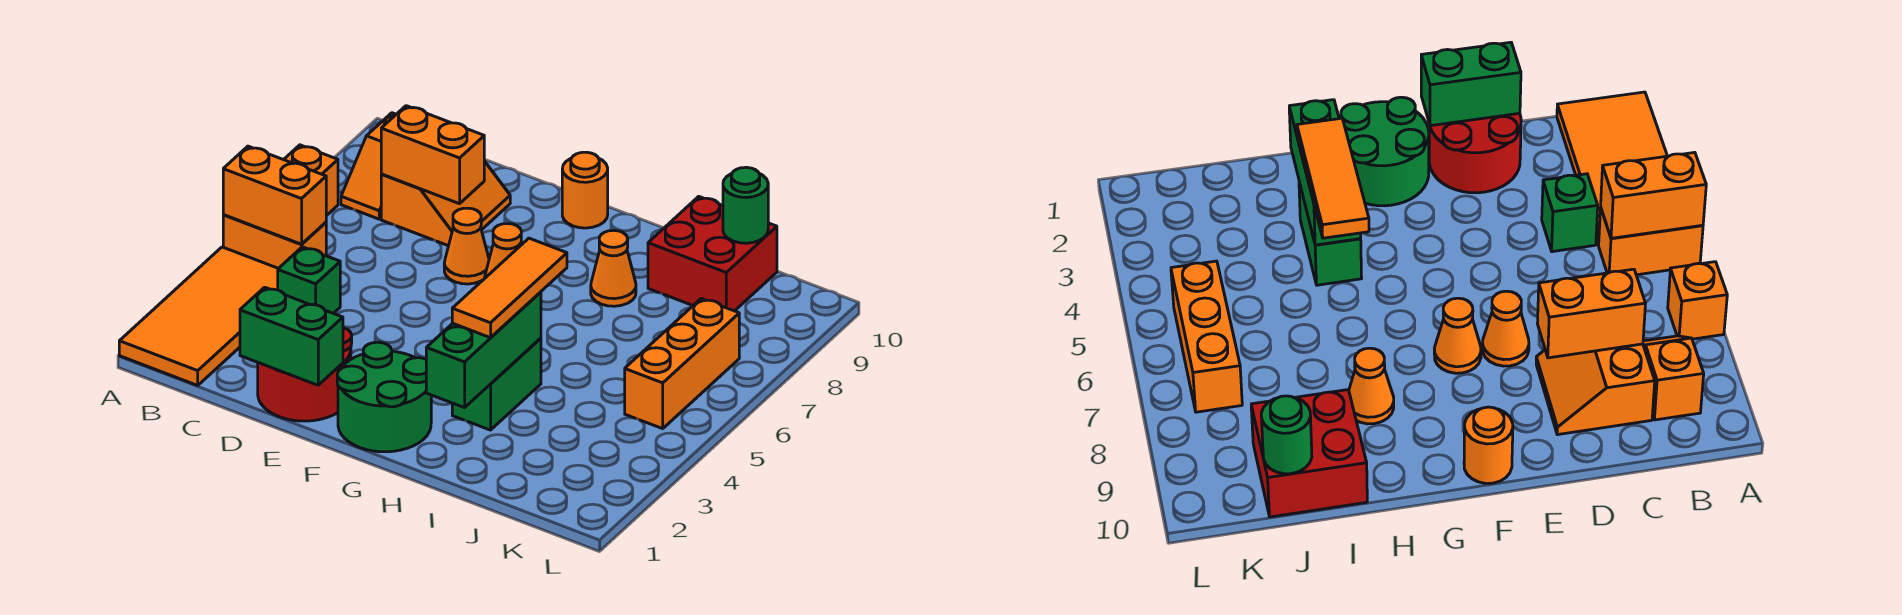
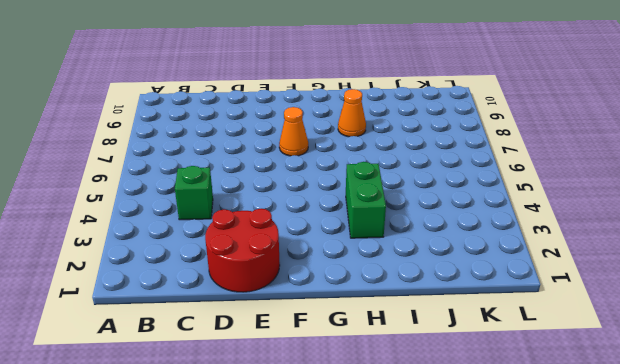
none -> orange 2x4 tile [119,247,278,385]
none -> orange 1x2 brick [223,215,326,268]
none -> orange 1x1 brick [284,145,338,216]

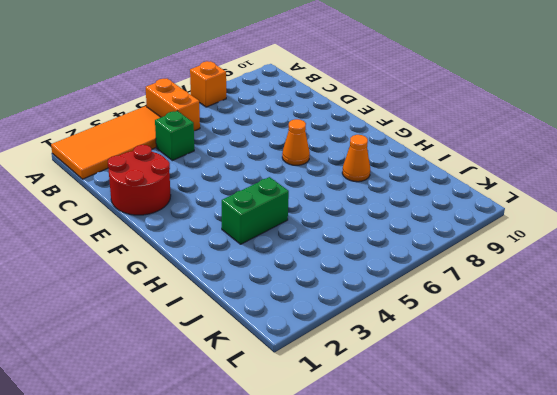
none -> orange 1x2 slope [341,113,396,219]
none -> orange 2x2 slope [381,161,510,246]
none -> orange 1x1 cone [444,208,489,284]

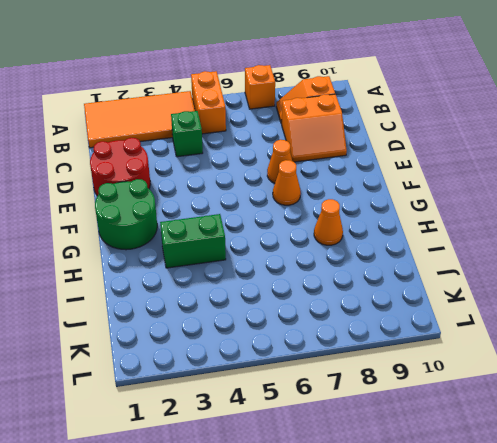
none -> orange 1x1 round brick [562,152,608,228]
none -> red 2x2 brick [648,196,777,311]
none -> orange 1x3 brick [625,298,739,429]

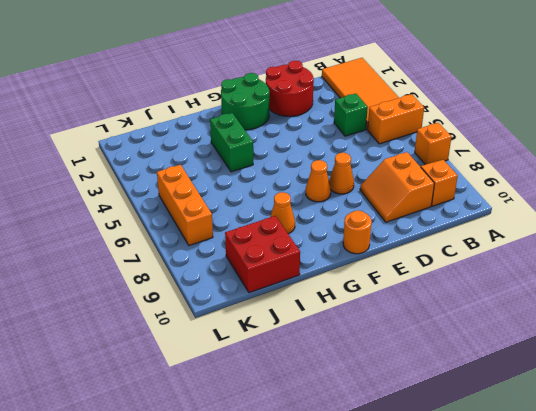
none -> orange 1x2 brick [223,146,326,244]
none -> orange 1x2 brick [381,106,484,204]
none -> green 1x2 brick [240,287,343,385]

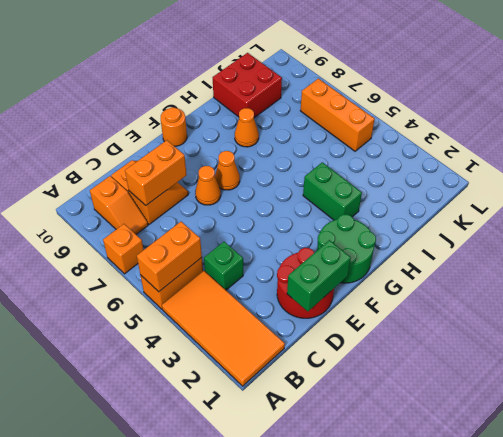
none -> green 1x3 brick [426,292,541,408]
none -> green 1x1 round brick [723,167,768,243]
none -> orange 1x3 tile [452,238,567,338]

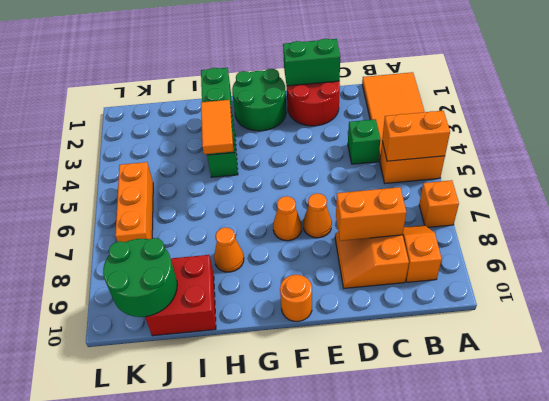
orange 1x2 tile [201,100,233,154] -> orange 1x3 tile [452,238,567,338]
green 2x2 round brick [103,238,177,317] -> green 1x1 round brick [723,167,768,243]

